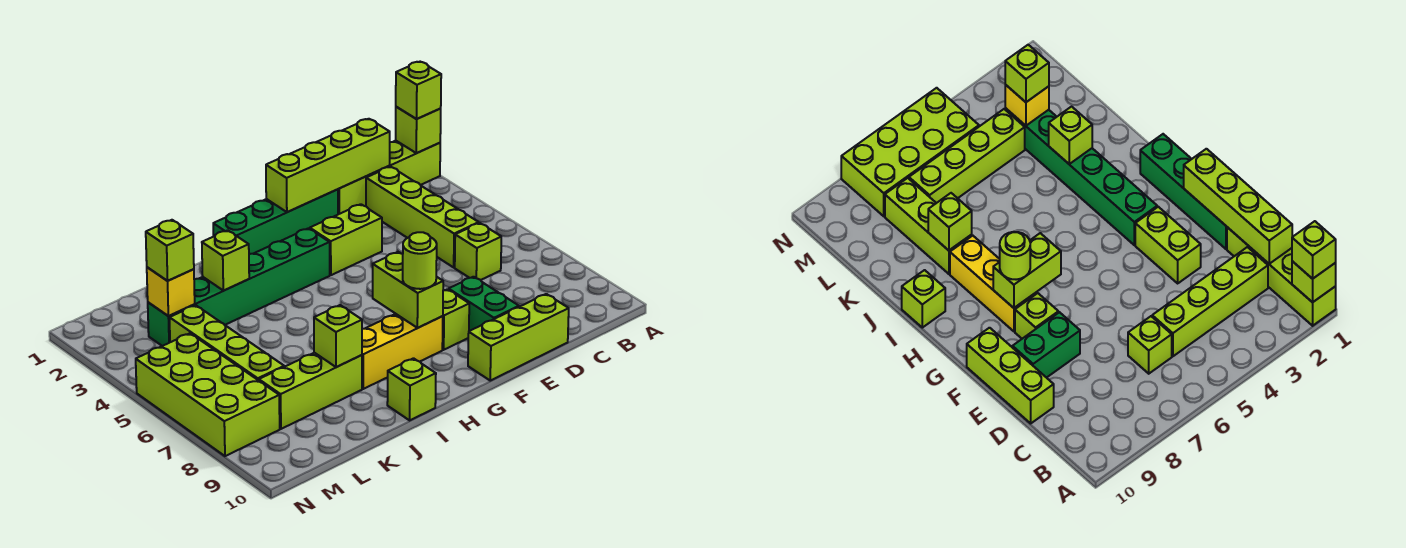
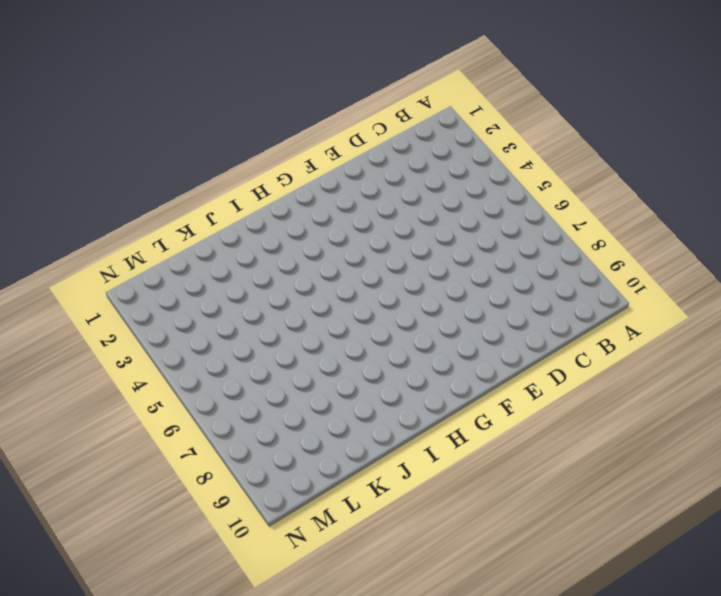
none -> lime 1x4 brick [338,141,440,214]
none -> lime 1x4 brick [366,167,479,267]
none -> lime 1x1 brick [455,223,501,280]

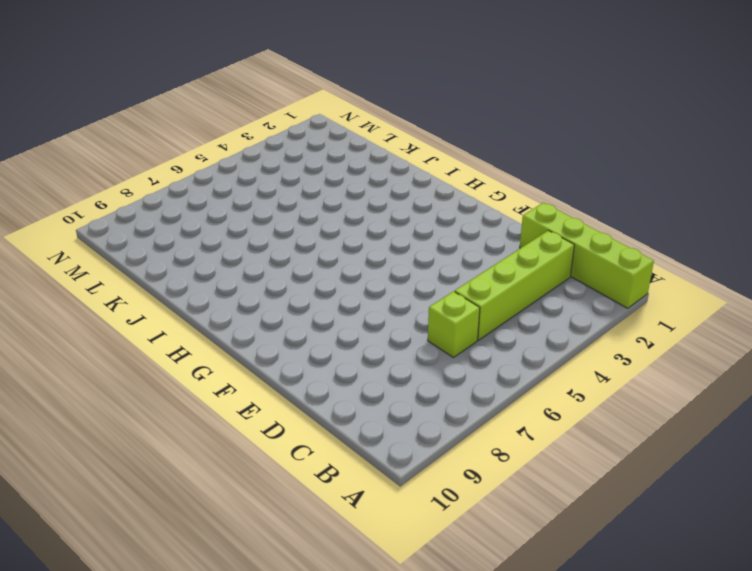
none -> lime 1x3 brick [468,294,569,381]
none -> green 1x4 brick [213,189,338,254]
none -> lime 1x2 brick [310,204,382,275]

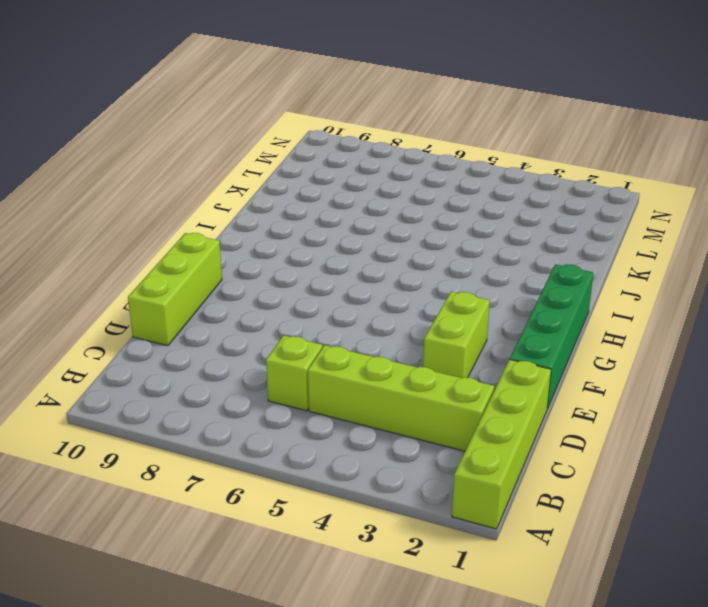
none -> green 1x2 brick [449,277,519,331]
none -> lime 1x1 brick [442,289,469,350]
none -> green 1x6 brick [148,228,330,346]

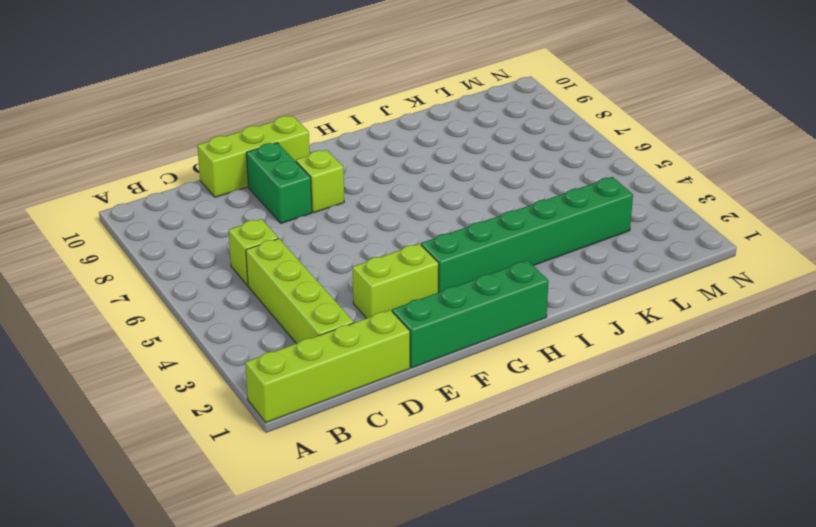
none -> yellow 1x3 brick [362,314,443,389]
none -> lime 1x1 brick [387,358,436,420]
none -> lime 1x3 brick [259,353,362,429]

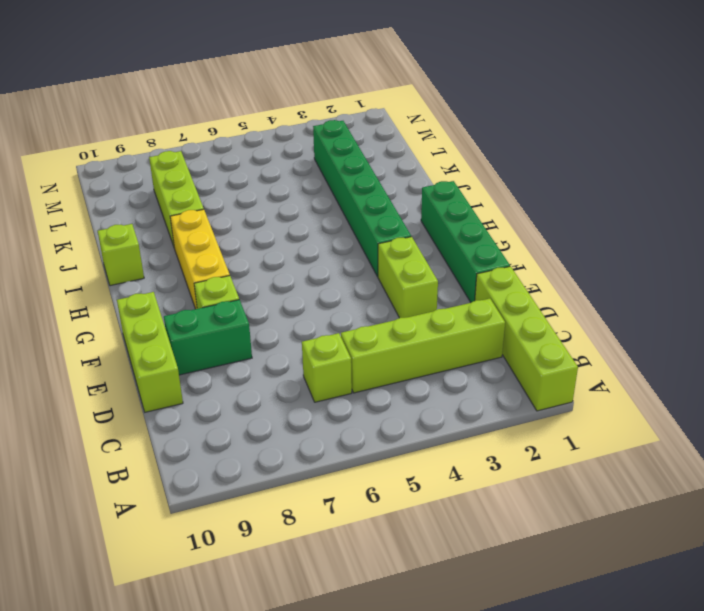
none -> lime 1x4 brick [170,305,284,380]
none -> lime 2x4 brick [136,333,280,456]
none -> lime 1x1 brick [396,107,441,153]

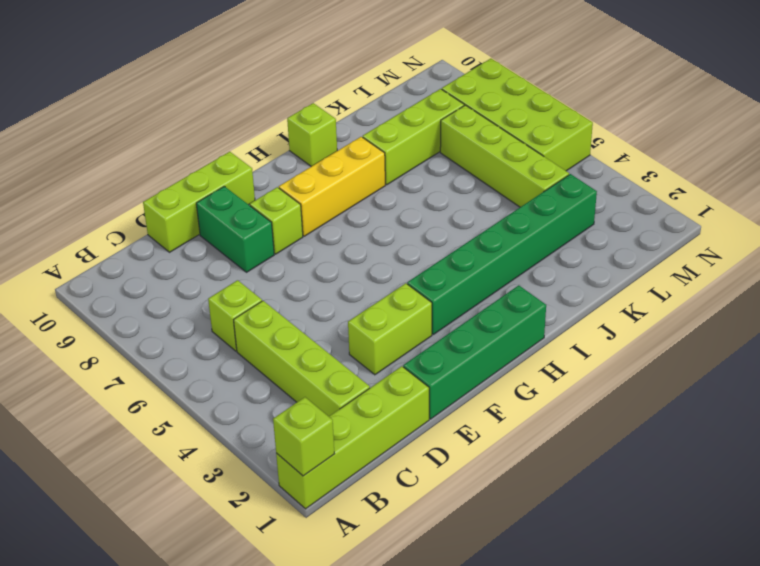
none -> lime 1x4 brick [266,119,390,212]
none -> lime 1x2 brick [373,252,443,328]
none -> lime 1x1 brick [202,230,249,291]

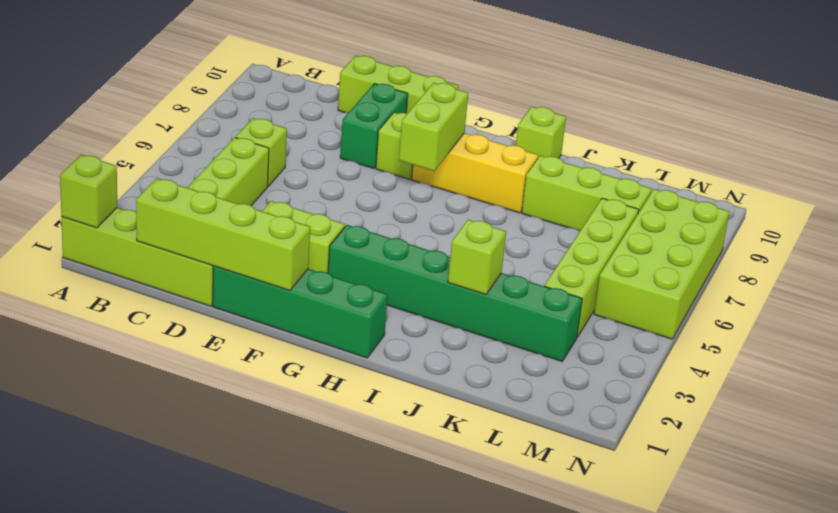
none -> lime 1x1 brick [314,305,362,367]
none -> yellow 1x1 brick [147,267,195,316]
none -> lime 1x1 brick [396,62,441,119]

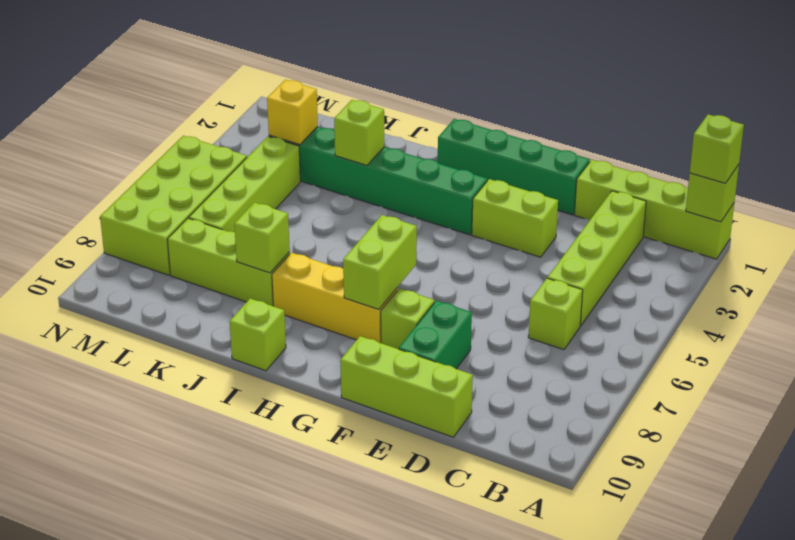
none -> lime 1x4 brick [266,119,390,212]
none -> lime 1x1 round brick [403,232,437,289]
none -> lime 1x1 brick [146,220,194,281]

